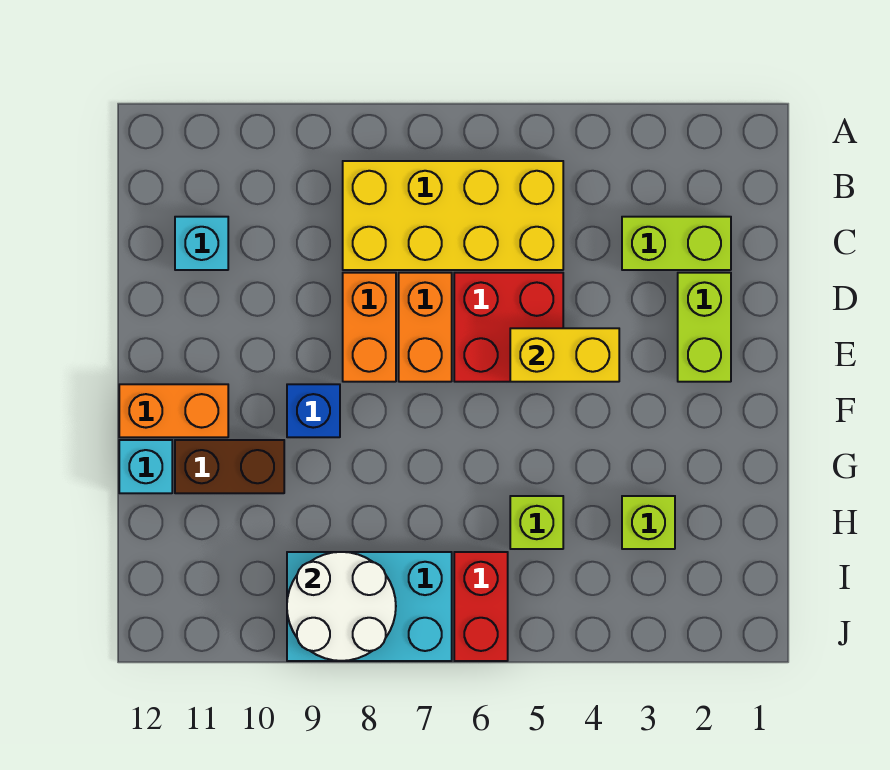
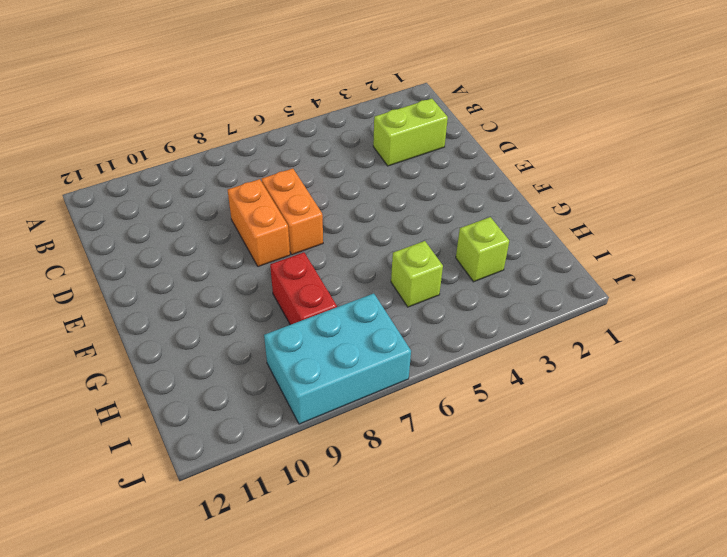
red 1x2 brick [270,252,337,325] -> red 1x2 brick moved to [454,552,508,661]
none -> yellow 2x4 brick [343,161,563,270]
none -> cyan 1x1 brick [175,217,228,270]
none -> lime 1x2 brick [678,273,731,382]

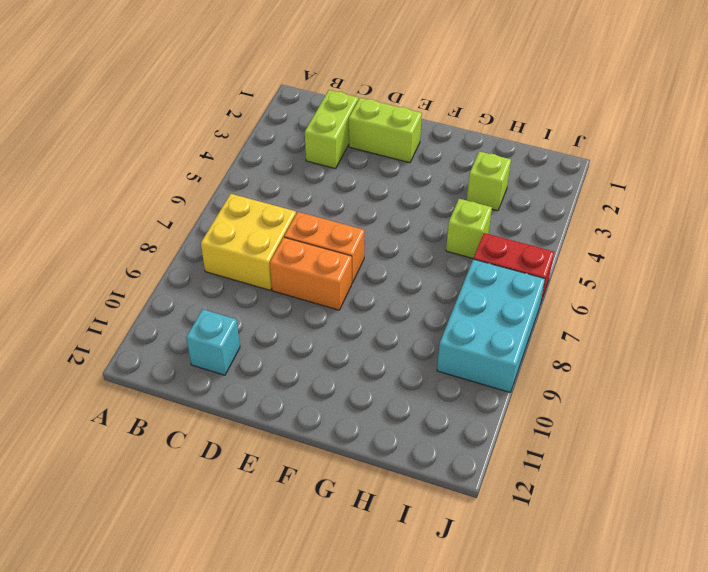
yellow 2x2 brick [201,194,296,290] -> yellow 2x4 brick [343,161,563,270]
none -> red 2x2 brick [454,273,563,382]
none -> blue 1x1 brick [287,384,340,437]
none -> orange 1x2 brick [119,384,228,437]

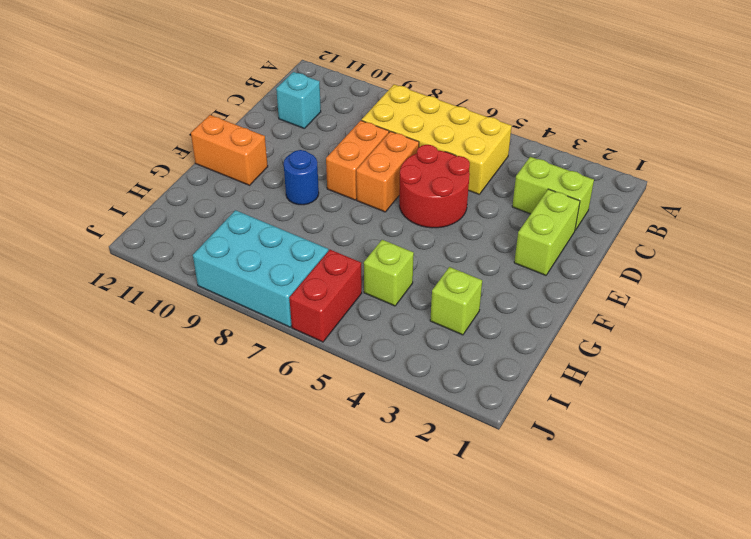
red 2x2 round brick [399,145,470,228] -> red 2x2 brick [454,273,563,382]
blue 1x1 round brick [284,150,319,205] -> blue 1x1 brick [287,384,340,437]
none -> brown 1x2 brick [175,440,284,493]
none -> cyan 1x1 brick [119,440,172,493]
none -> yellow 1x2 brick [510,328,619,382]

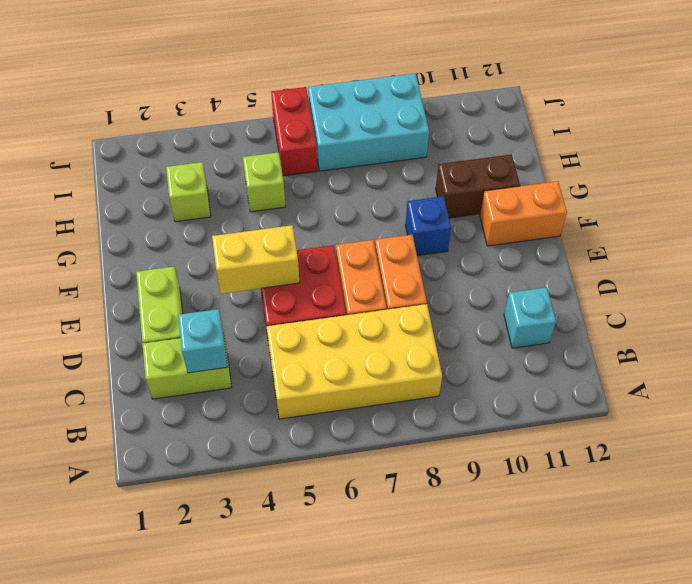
cyan 1x1 brick [178,309,228,373] -> cyan 1x1 brick moved to [119,440,172,493]
none -> white 2x2 round brick [287,552,396,661]

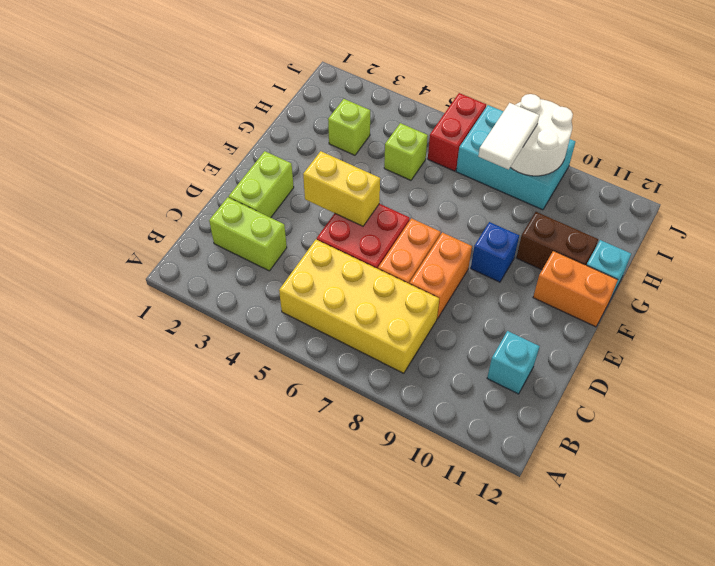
white 1x2 tile [478,103,539,170] -> none

